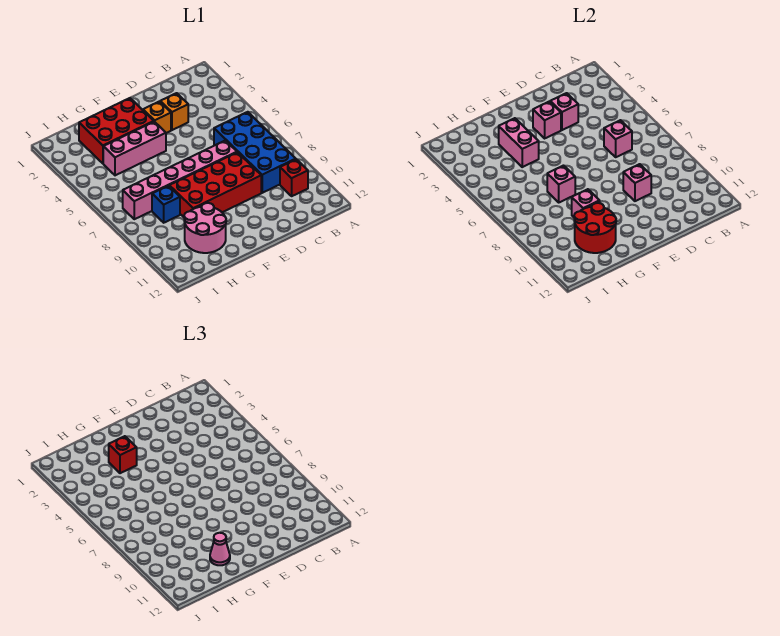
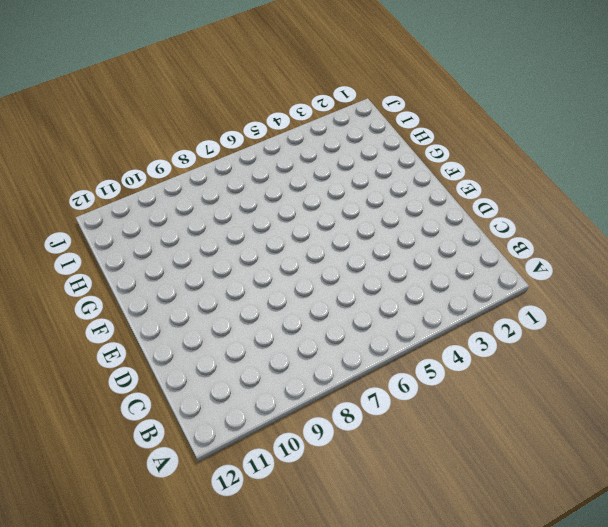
none -> blue 2x4 brick [214,112,296,193]
none -> red 1x1 brick [280,159,308,196]
none -> orange 1x1 brick [160,93,188,130]

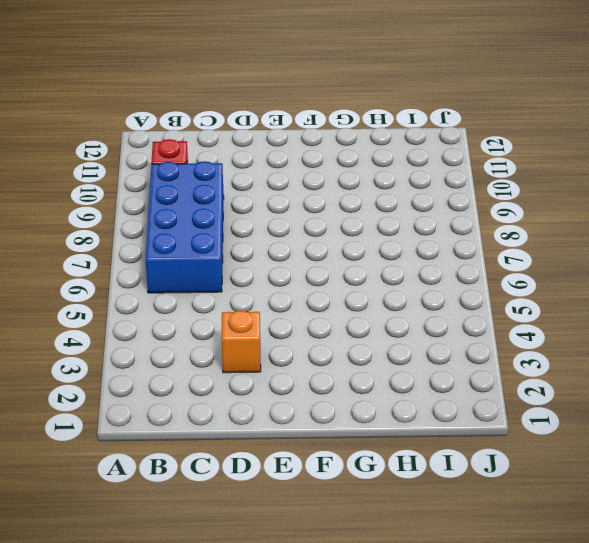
none -> pink 1x6 brick [123,140,237,219]
none -> red 2x4 brick [169,152,261,217]
none -> orange 1x1 brick [143,101,171,133]

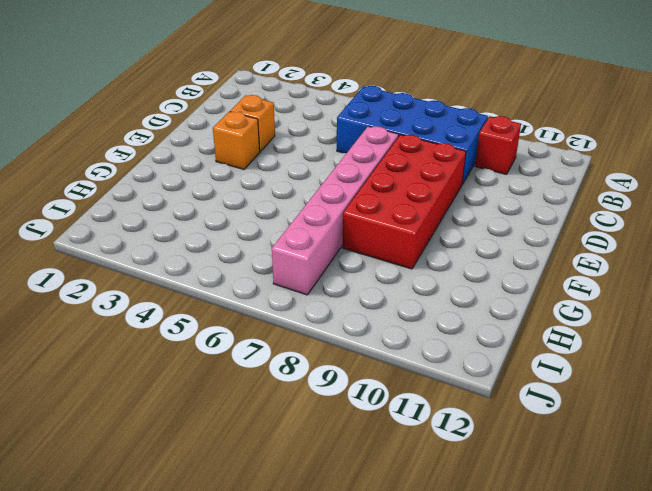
none -> red 2x3 brick [79,98,154,163]
none -> pink 1x3 brick [103,122,166,175]
none -> pink 2x2 round brick [184,203,226,253]

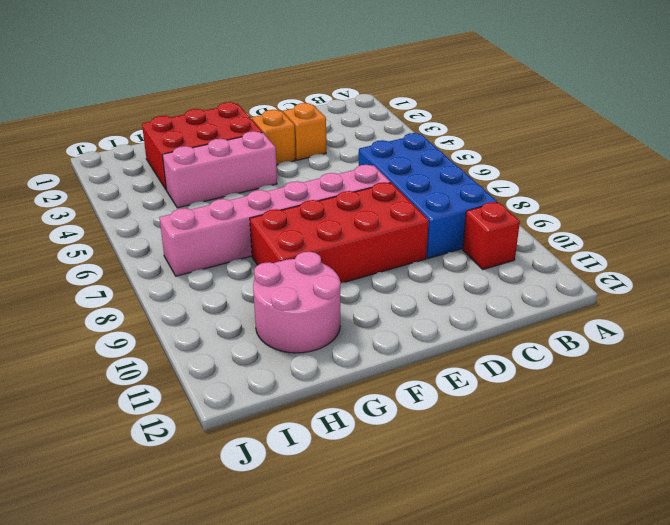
none -> blue 1x1 brick [152,186,180,223]
none -> pink 1x1 brick [604,120,632,157]
none -> pink 1x1 brick [550,93,578,130]

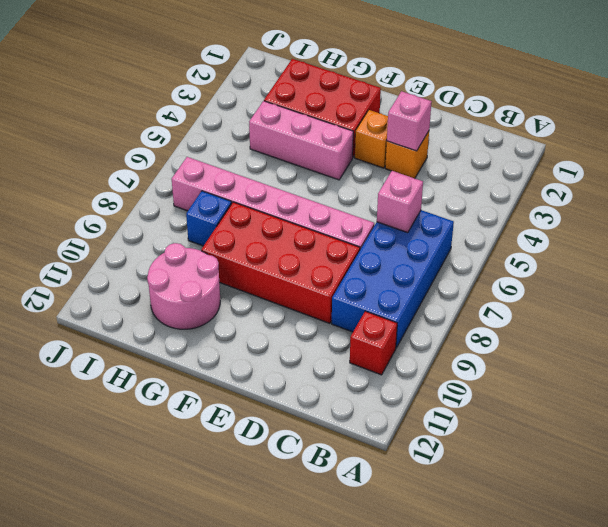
none -> pink 1x1 brick [623,164,651,201]
none -> pink 1x1 brick [533,101,561,138]
none -> pink 1x2 brick [499,118,539,167]

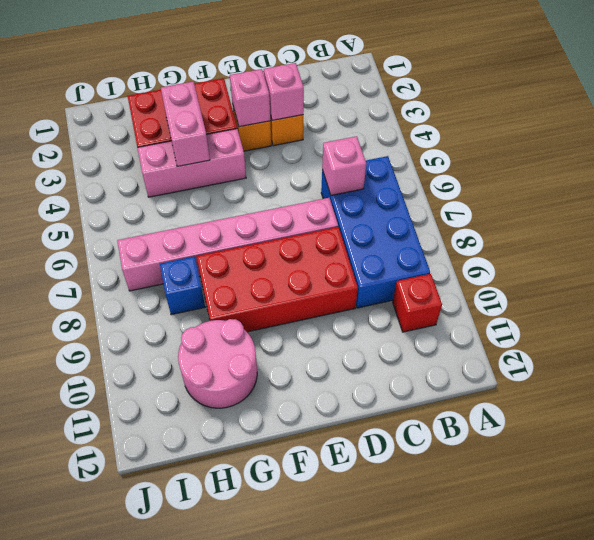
none -> pink 1x1 brick [623,164,651,201]
none -> pink 1x1 brick [547,166,575,202]
none -> pink 1x1 brick [572,189,600,217]

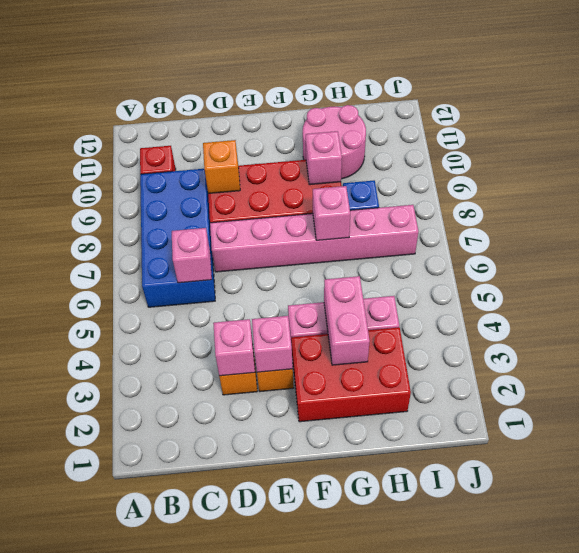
orange 1x1 brick [203,140,240,194] -> pink 1x1 brick [623,164,651,201]
none -> red 2x2 round brick [574,203,616,253]
none -> red 1x1 brick [109,436,137,473]
none -> pink 1x1 cone [210,533,230,565]

